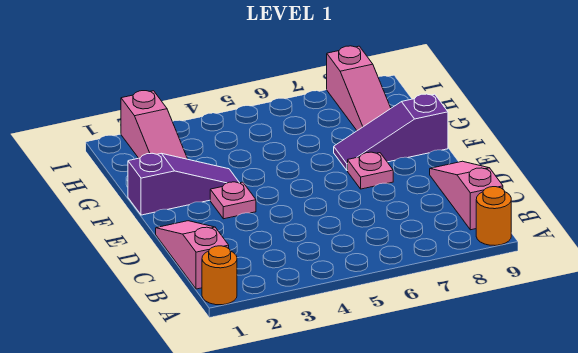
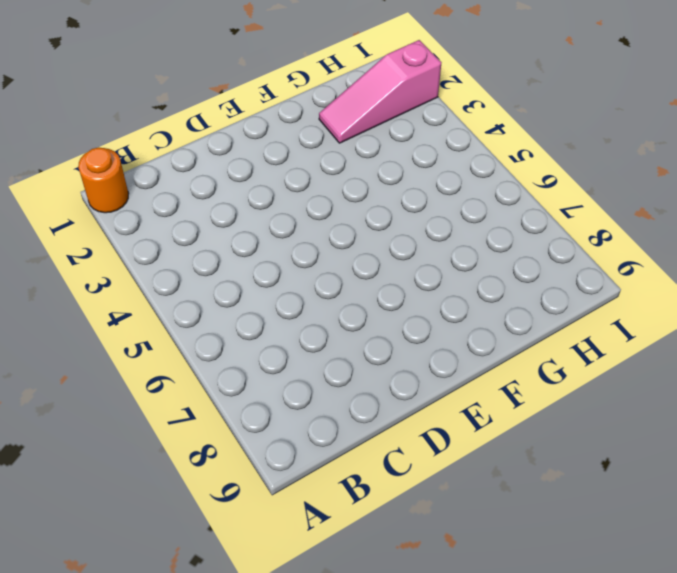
none -> orange 1x1 round brick [476,187,511,245]
none -> pink 1x3 slope [156,221,229,289]

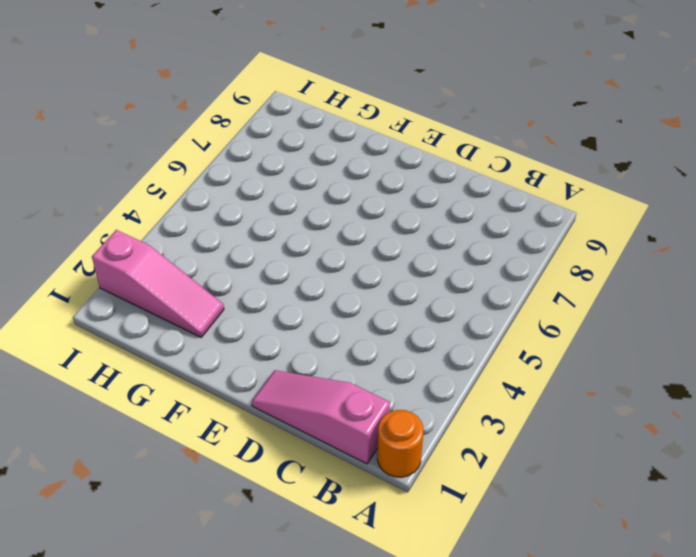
none -> orange 1x1 round brick [476,187,511,245]
none -> pink 1x3 slope [430,161,503,230]

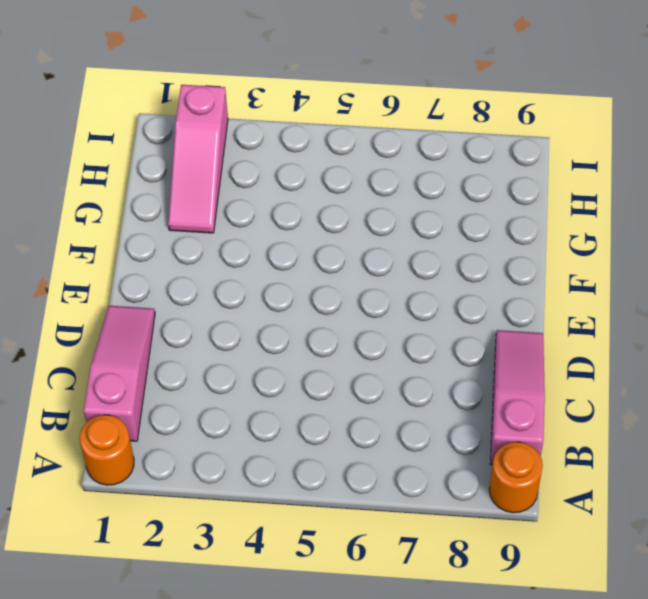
none -> pink 1x1 plate [210,182,256,219]
none -> pink 1x1 plate [348,152,393,189]

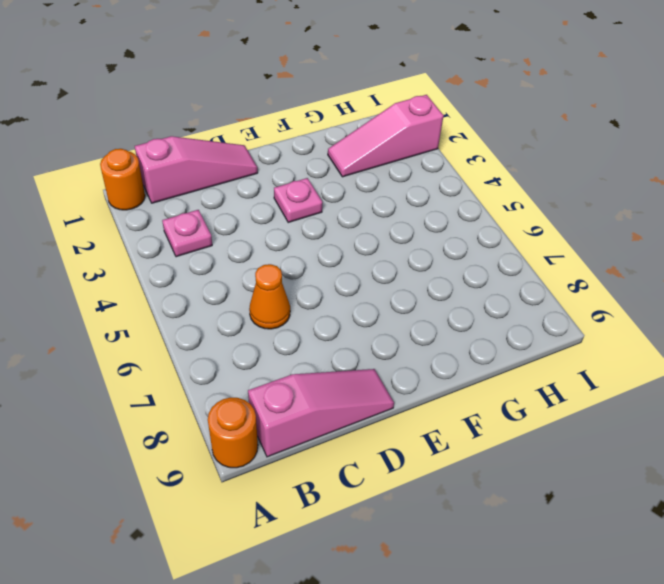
pink 1x1 plate [162,210,212,257] -> pink 1x1 plate moved to [348,152,393,189]
orange 1x1 cone [249,264,290,329] -> none
none -> purple 1x3 slope [128,153,239,215]
none -> purple 1x3 slope [334,94,448,171]

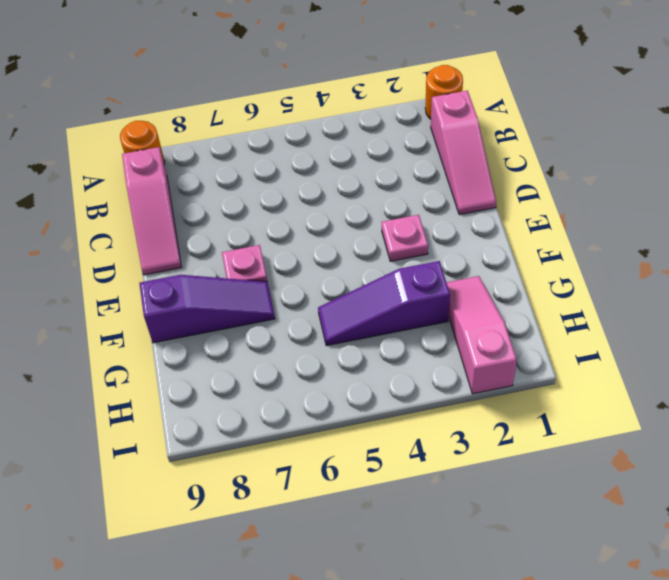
purple 1x3 slope [318,261,450,346] -> purple 1x3 slope moved to [128,153,239,215]
none -> pink 1x3 slope [327,46,391,131]

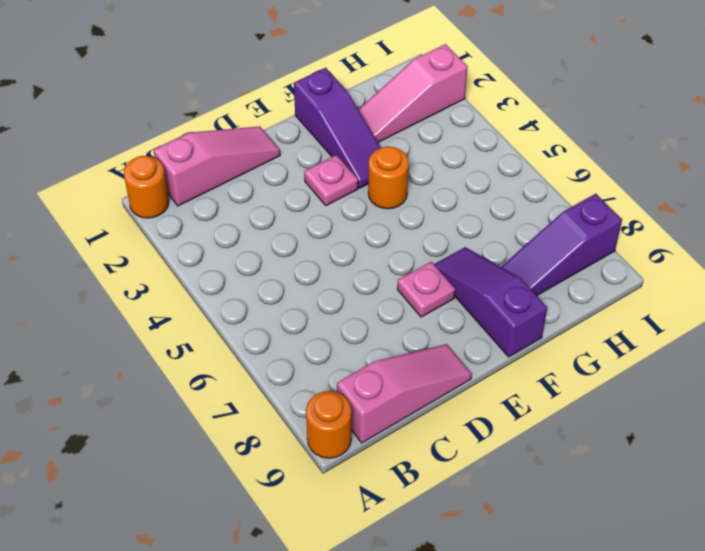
orange 1x1 round brick [368,146,409,209] -> none
purple 1x3 slope [501,194,622,296] -> pink 1x3 slope [327,46,391,131]

